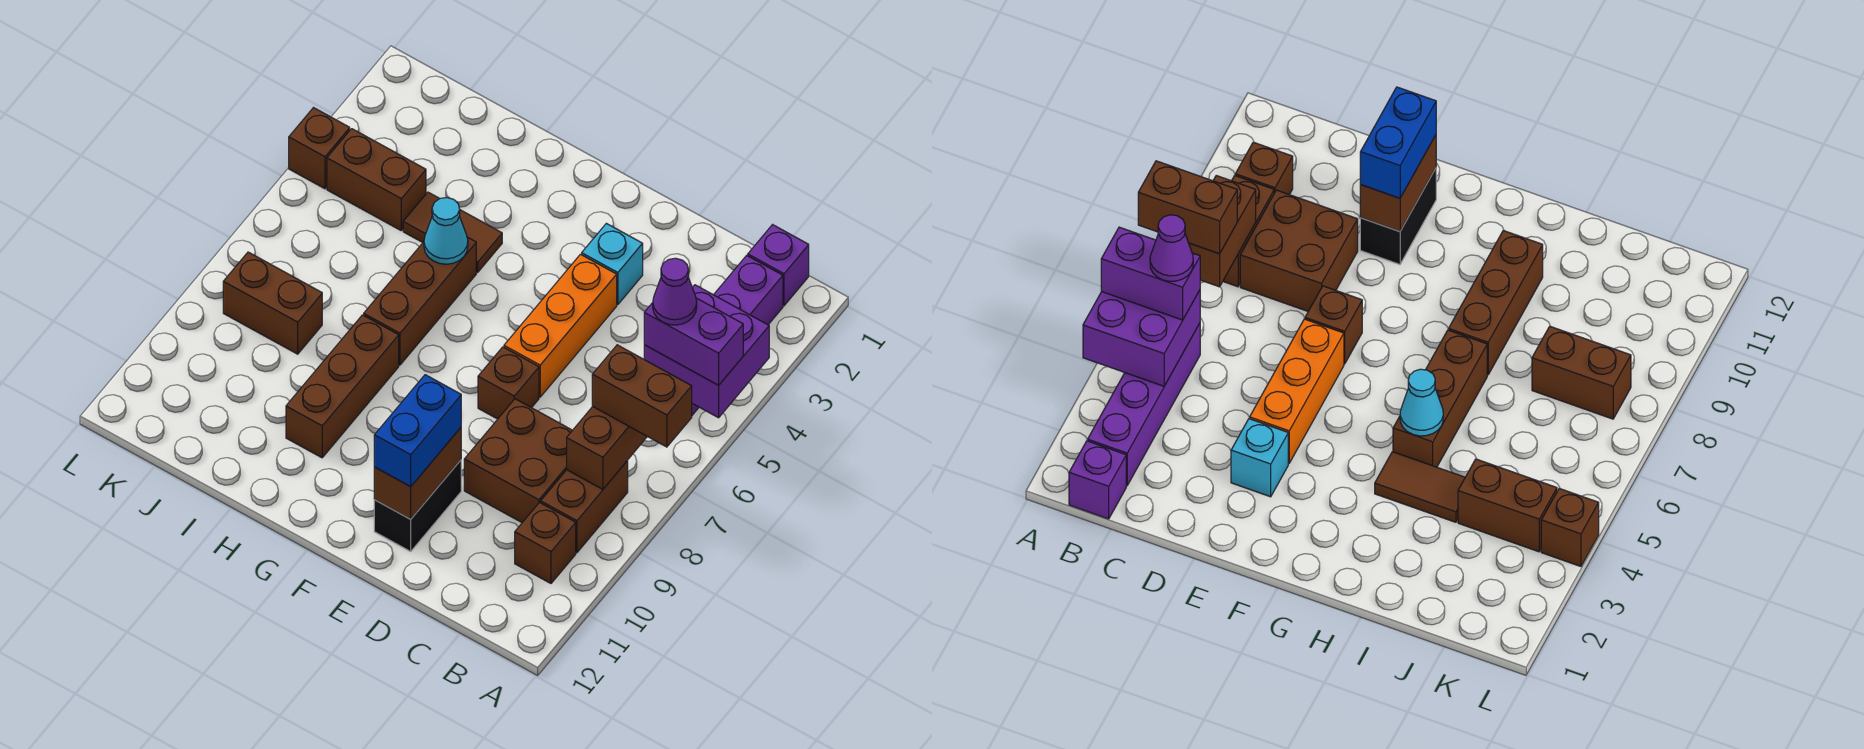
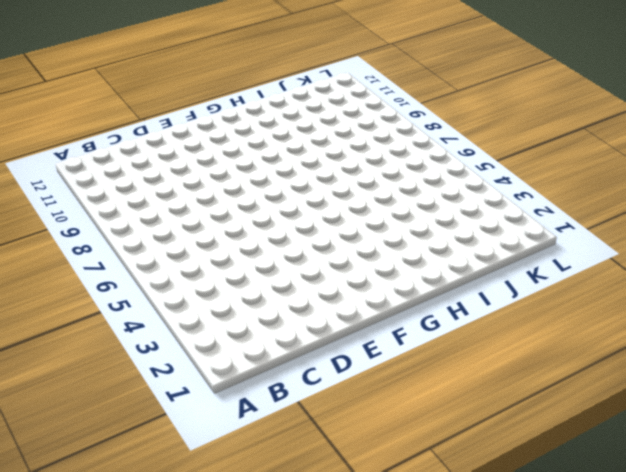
none -> purple 1x1 brick [748,225,809,306]
none -> purple 1x4 brick [692,255,783,415]
none -> brown 1x2 brick [541,461,628,553]

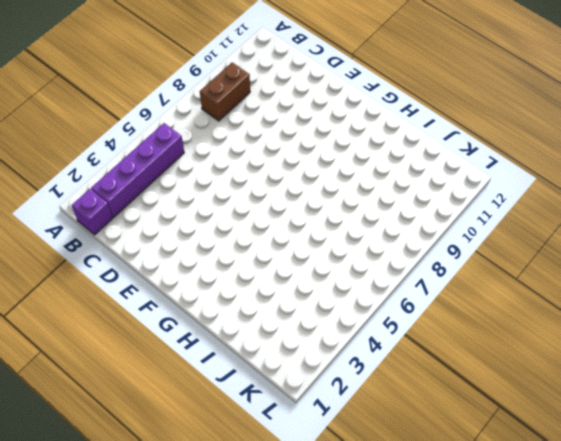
none -> brown 1x1 brick [515,503,576,583]
none -> brown 2x2 brick [464,399,572,522]
none -> cyan 1x1 brick [582,223,643,305]

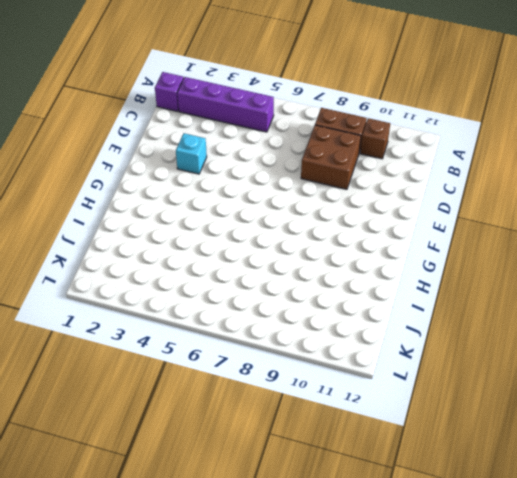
none -> orange 1x3 brick [504,254,617,397]
none -> brown 1x1 brick [478,347,539,419]
none -> black 1x2 brick [374,460,461,551]

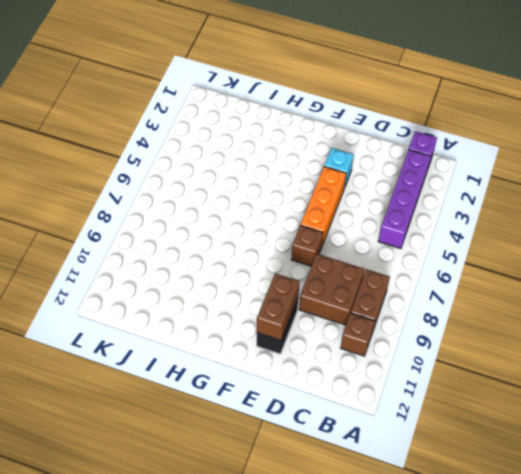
none -> brown 1x2 tile [403,192,502,273]
none -> brown 1x3 brick [364,237,476,365]
none -> brown 1x3 brick [286,315,399,458]

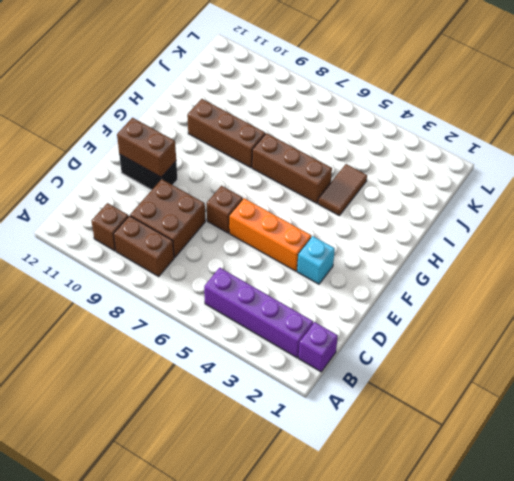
none -> brown 1x2 brick [327,129,426,230]
none -> brown 1x2 brick [223,252,322,354]
none -> brown 1x1 brick [289,108,350,189]

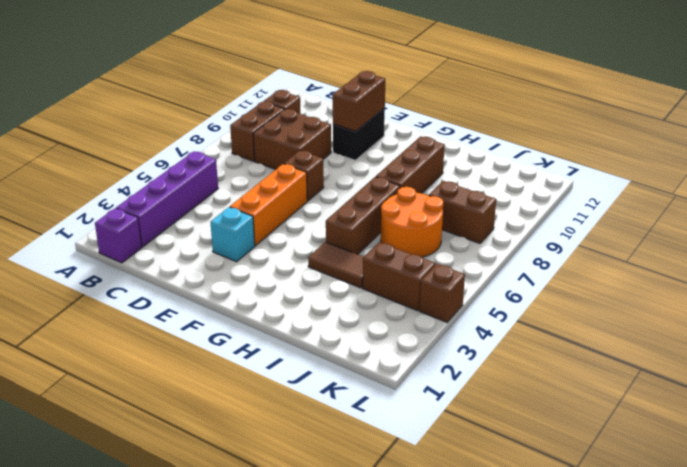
orange 2x2 round brick [381,187,443,257] -> none
none -> purple 2x2 brick [644,285,769,418]
none -> brown 1x2 brick [567,407,647,489]
none -> cyan 1x1 cone [424,197,468,264]

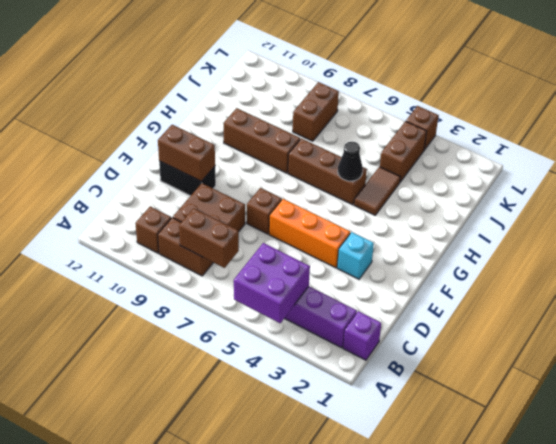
black 1x1 cone [338,141,363,181] -> cyan 1x1 cone [424,197,468,264]
none -> purple 1x2 brick [644,298,743,385]
none -> brown 1x2 brick [592,345,692,447]
none -> blue 1x2 brick [374,375,461,487]

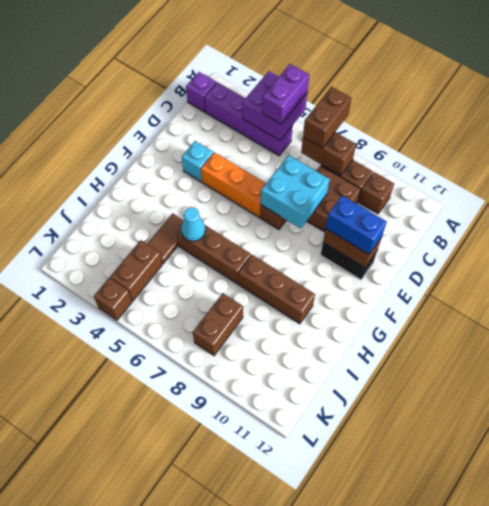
cyan 2x2 brick [261,155,330,229] -> none
none -> purple 1x1 cone [653,258,697,325]

